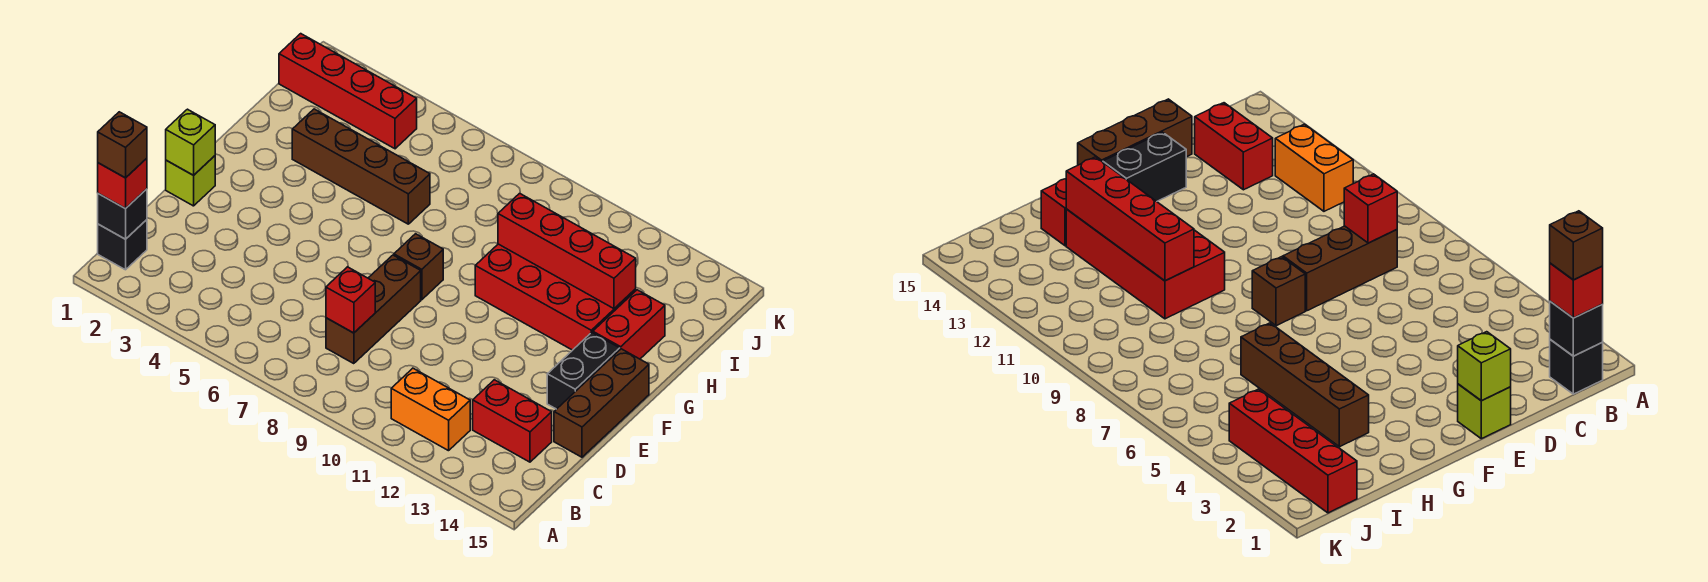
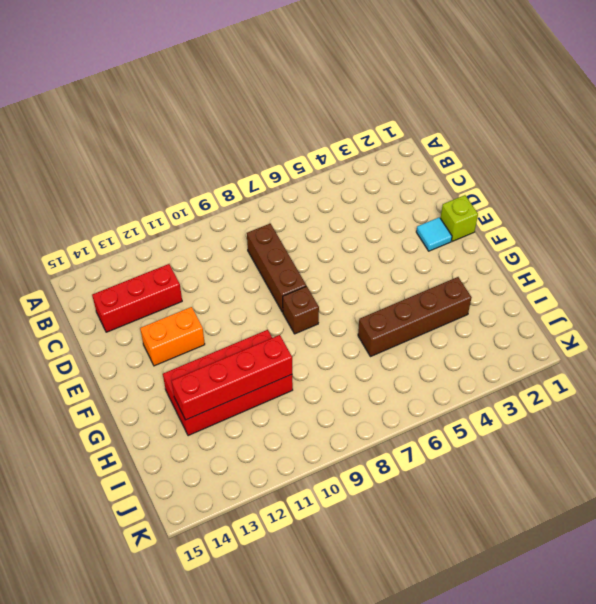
red 1x3 brick [92,264,182,332] -> red 1x2 brick [473,380,552,462]
cyan 1x1 tile [416,217,452,251] -> none
orange 1x2 brick [140,307,205,366] -> orange 1x2 brick moved to [391,368,470,451]
none -> black 1x1 brick [98,220,147,270]
none -> brown 1x3 brick [554,349,649,457]
none -> black 1x2 brick [547,332,620,409]

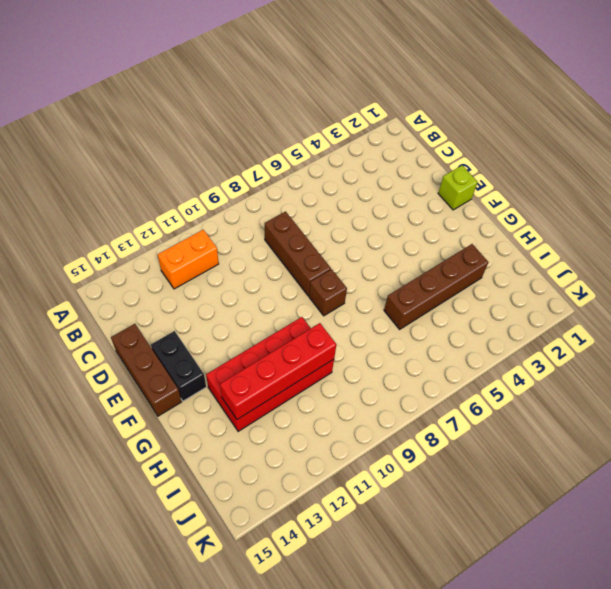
none -> black 1x1 brick [98,220,147,270]
none -> red 1x2 brick [473,380,552,462]
none -> red 1x2 brick [593,290,665,359]

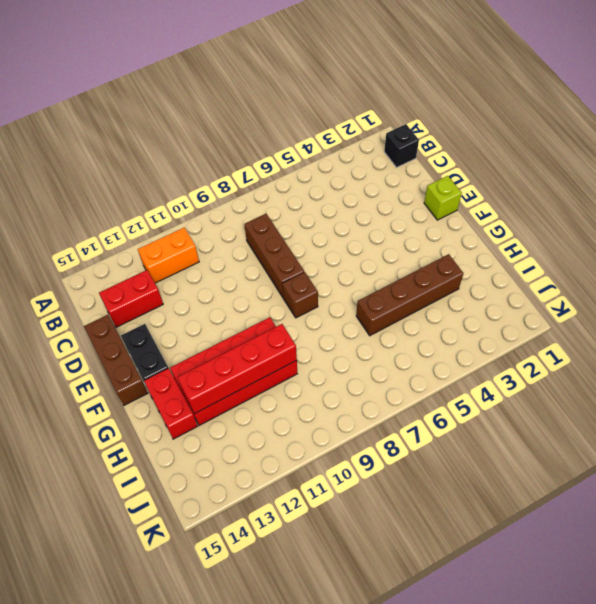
none -> red 1x4 brick [279,34,417,149]
none -> black 1x1 brick [98,189,147,239]
none -> red 1x1 brick [326,267,375,333]

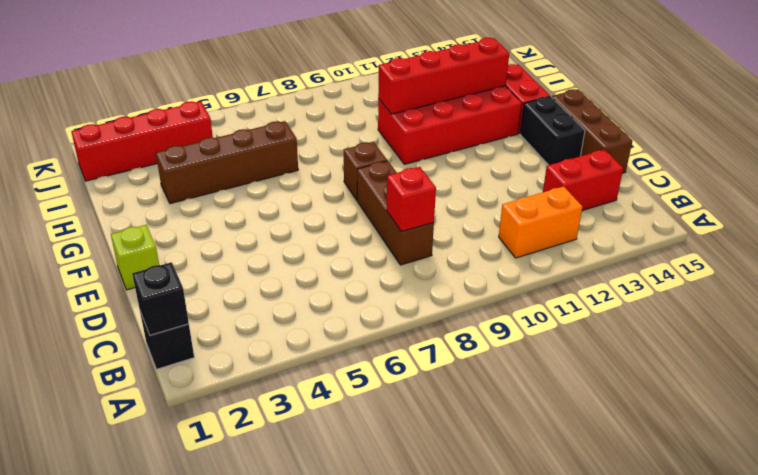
none -> lime 1x1 brick [166,109,215,175]
none -> red 1x1 brick [98,158,147,209]
none -> brown 1x1 brick [98,112,147,178]

